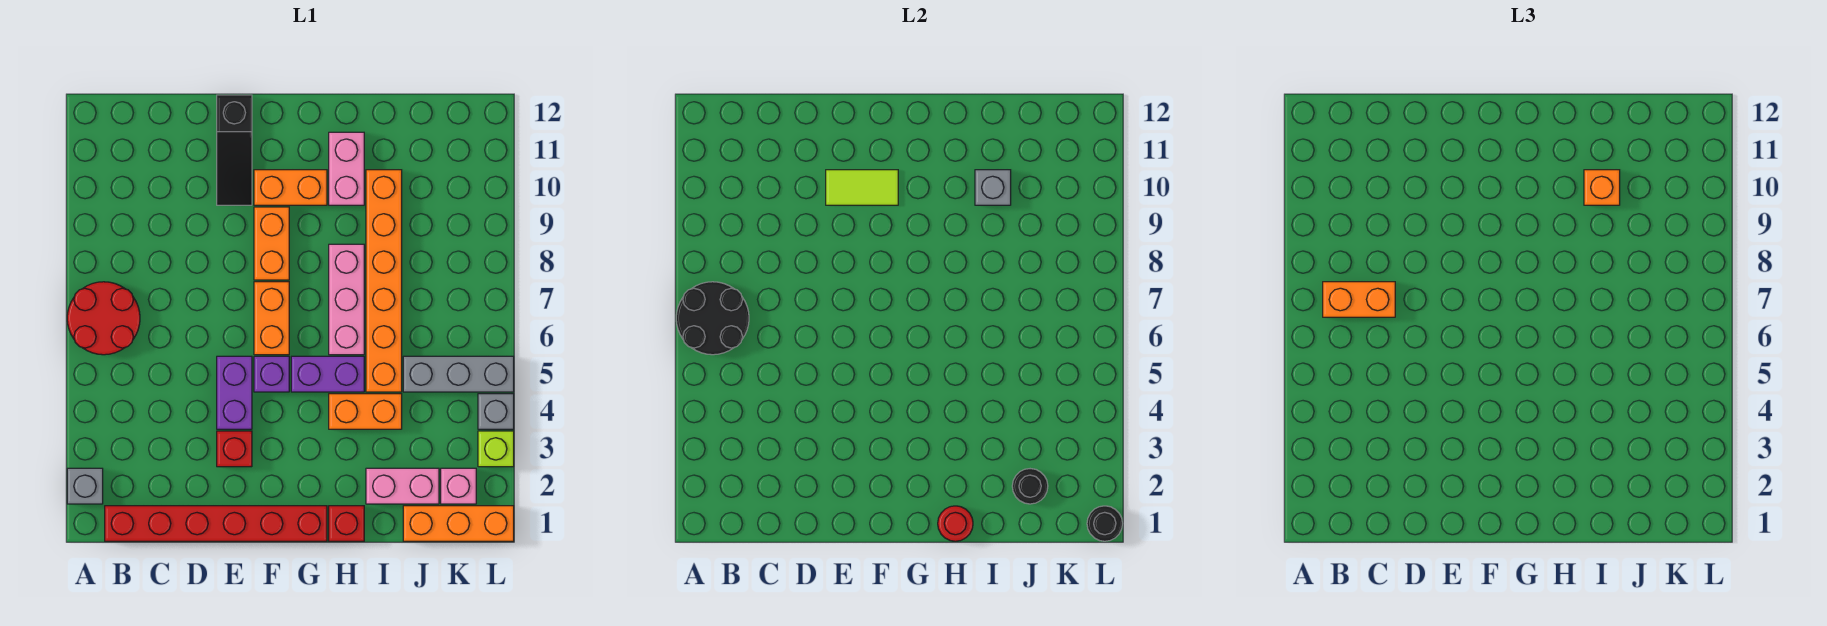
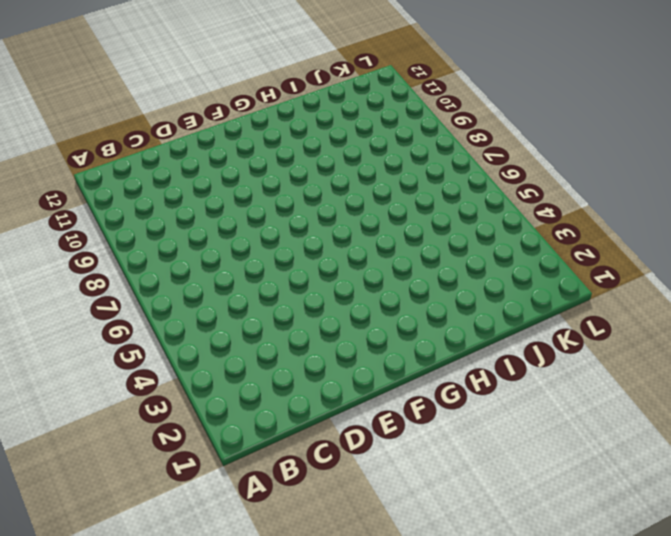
none -> grey 1x1 brick [67,468,103,504]
none -> red 2x2 round brick [67,282,140,355]
none -> red 1x6 brick [105,506,327,541]
none -> red 1x1 brick [217,431,252,467]

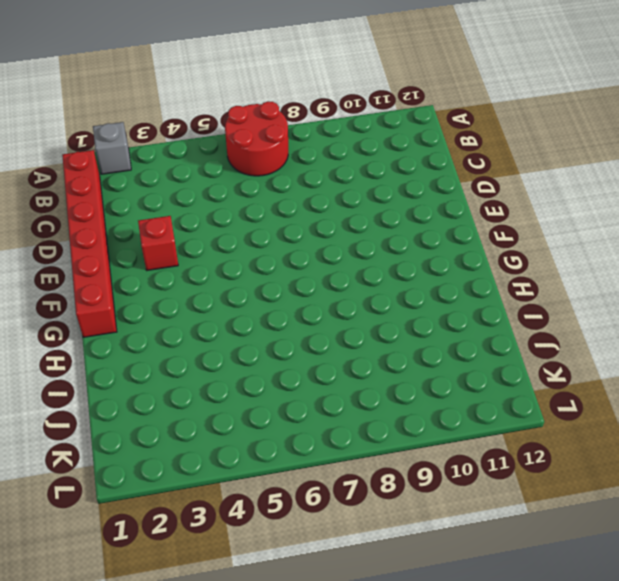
none -> purple 1x2 brick [217,356,252,429]
none -> black 1x3 slope [217,95,252,205]
none -> purple 1x1 brick [254,356,289,392]
none -> orange 1x2 brick [254,282,289,355]

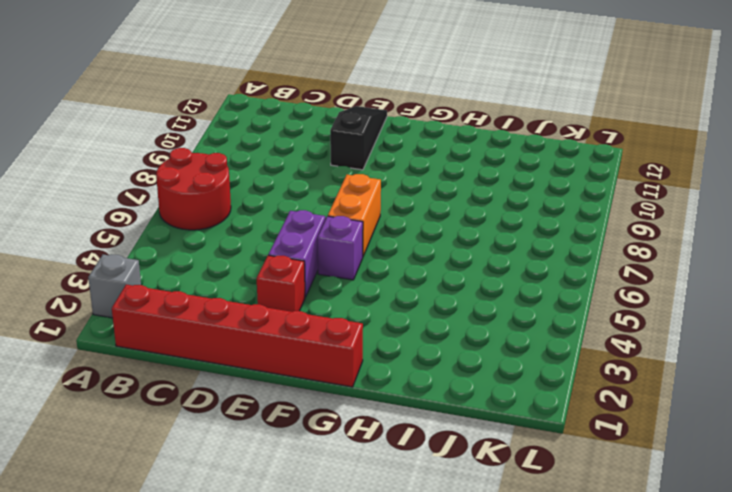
black 1x3 slope [330,106,387,170] -> black 1x3 slope turned to [217,95,252,205]
none -> orange 1x2 brick [254,207,289,280]
none -> orange 1x2 brick [254,170,327,205]
none -> purple 1x2 brick [291,356,364,392]
none -> red 1x1 brick [329,506,364,541]

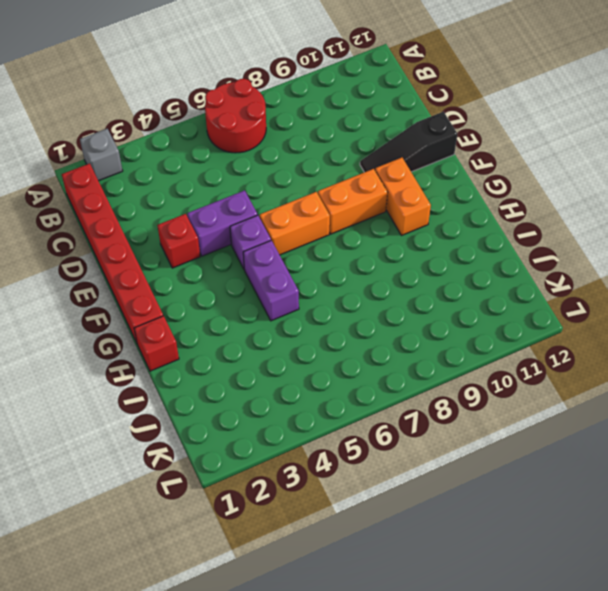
none -> orange 1x2 brick [329,394,402,429]
none -> pink 1x3 brick [329,244,364,355]
none -> pink 1x2 brick [329,132,364,205]
none -> pink 1x2 brick [366,468,439,504]

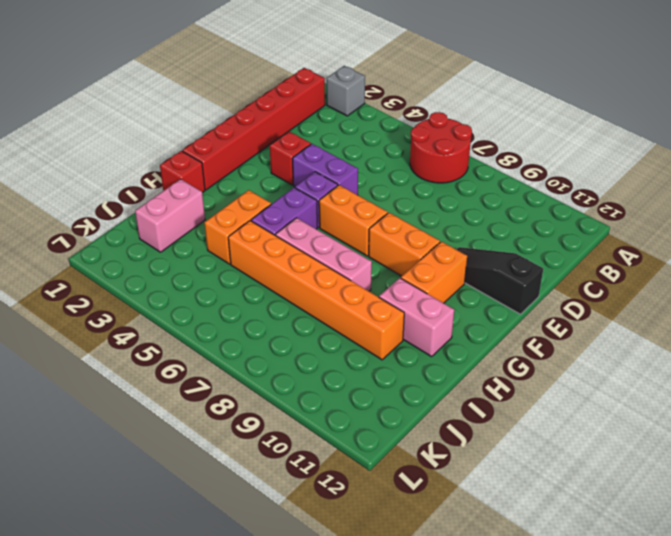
none -> orange 1x3 brick [403,506,514,541]
none -> grey 1x3 brick [403,356,514,392]
none -> pink 1x1 brick [441,468,476,504]
none -> lime 1x1 brick [478,431,514,467]

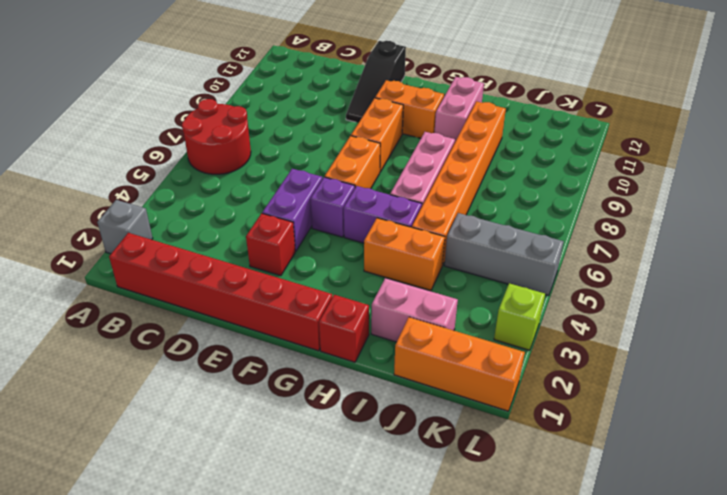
none -> pink 1x1 brick [441,468,476,504]
none -> grey 1x1 brick [478,394,514,429]
none -> black 2x2 round brick [676,282,749,355]
none -> lime 1x2 tile [826,170,898,205]

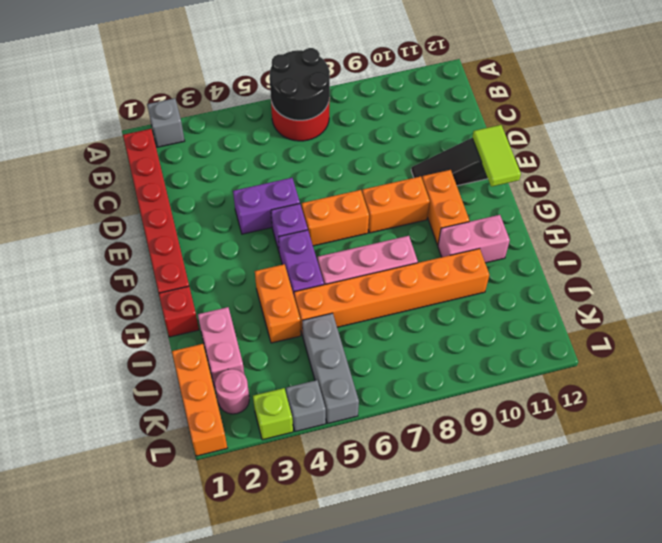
lime 1x2 tile [472,125,521,187] -> lime 1x2 tile moved to [826,170,898,205]
pink 1x1 round brick [215,369,249,414] -> pink 1x1 brick [441,468,476,504]
none -> red 1x1 brick [217,431,252,467]
none -> red 1x1 round brick [938,506,973,541]
none -> grey 1x1 brick [975,170,1011,205]
none -> black 1x1 round brick [1012,469,1048,504]

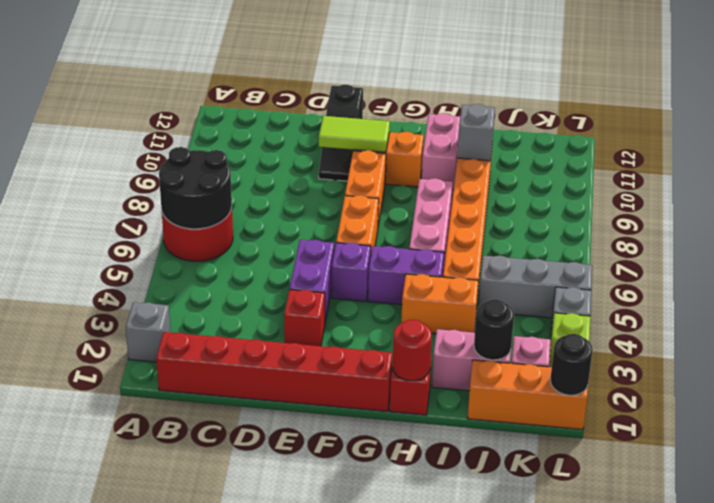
none -> orange 1x2 brick [1323,282,1395,317]
none -> orange 1x1 brick [1584,170,1620,205]

